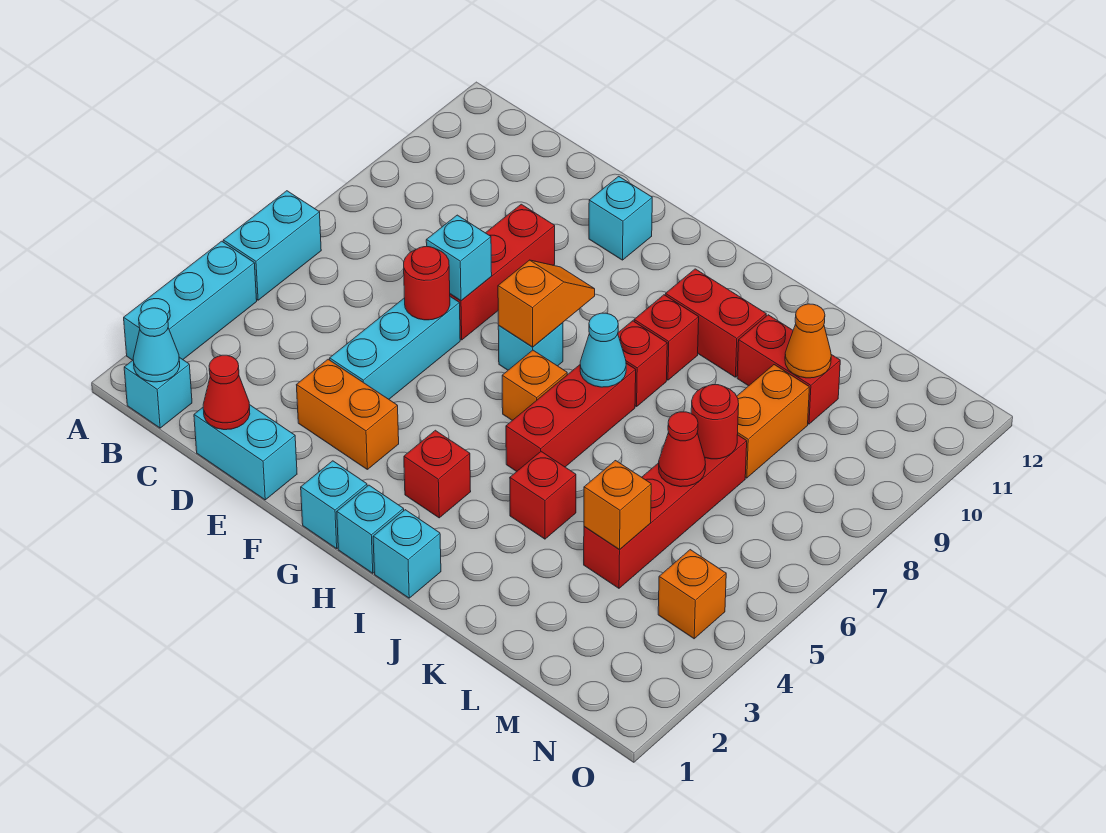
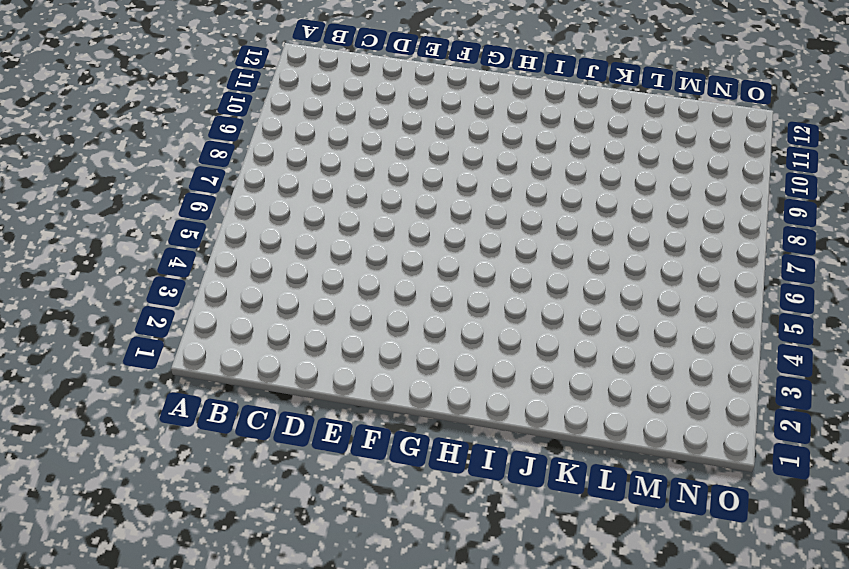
none -> cyan 1x3 brick [124,241,257,360]
none -> cyan 1x2 brick [223,191,321,300]
none -> cyan 1x1 brick [124,357,192,428]
none -> cyan 1x2 brick [194,405,297,500]

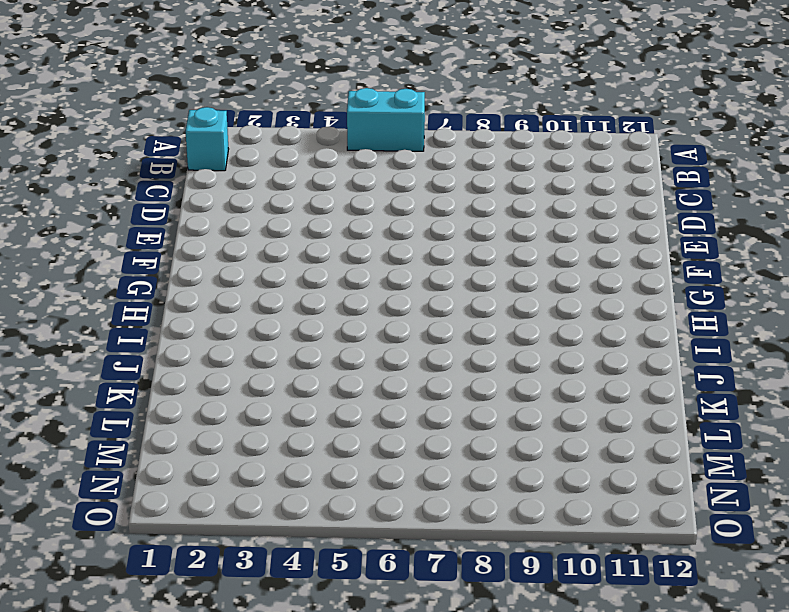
none -> cyan 1x3 brick [124,241,257,360]
none -> cyan 1x2 brick [194,405,297,500]
none -> orange 1x2 brick [297,359,399,469]
none -> cyan 1x3 brick [330,297,460,399]

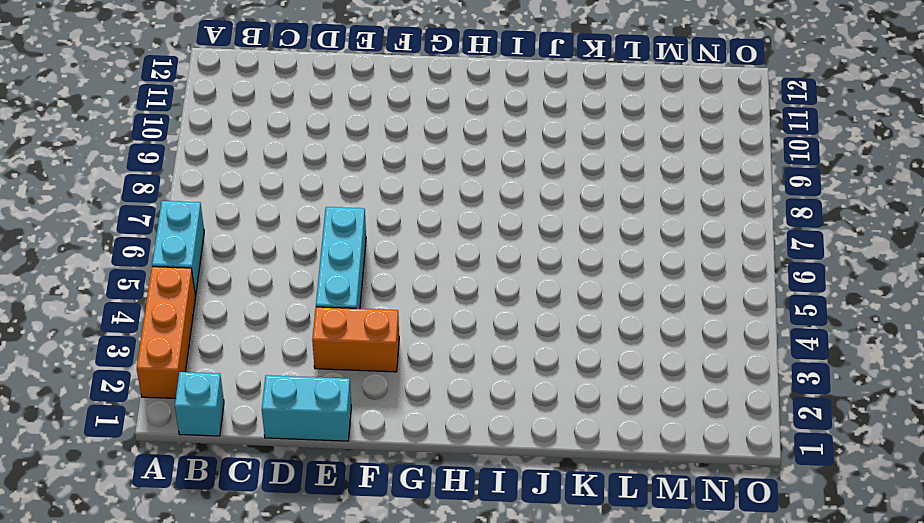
orange 1x3 brick [137,267,196,398] -> cyan 1x3 brick [124,241,257,360]
none -> red 1x3 brick [450,204,555,340]
none -> cyan 1x1 brick [589,176,652,260]
none -> cyan 1x1 brick [301,461,367,549]
none -> cyan 1x1 brick [498,323,563,370]

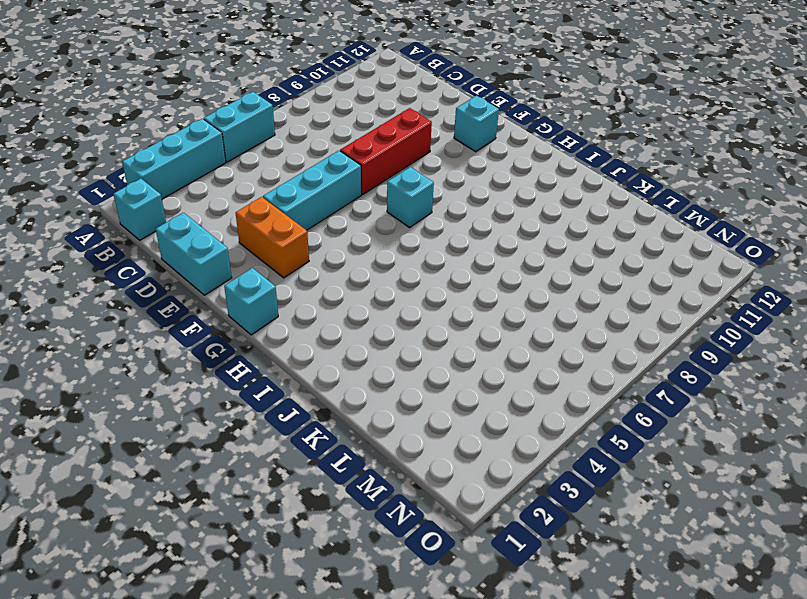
none -> cyan 1x1 brick [337,485,404,573]
none -> red 1x1 brick [404,430,471,518]
none -> orange 1x1 brick [502,350,567,420]
none -> cyan 1x1 brick [373,510,441,598]

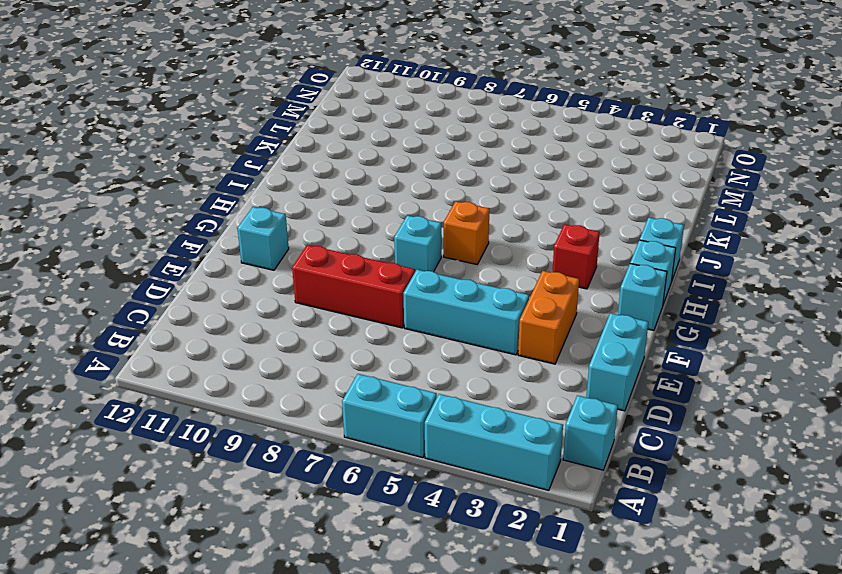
none -> red 1x3 brick [506,363,636,472]
none -> red 1x1 brick [618,321,667,407]
none -> red 1x1 brick [634,295,699,380]
none -> red 1x2 brick [665,269,766,377]

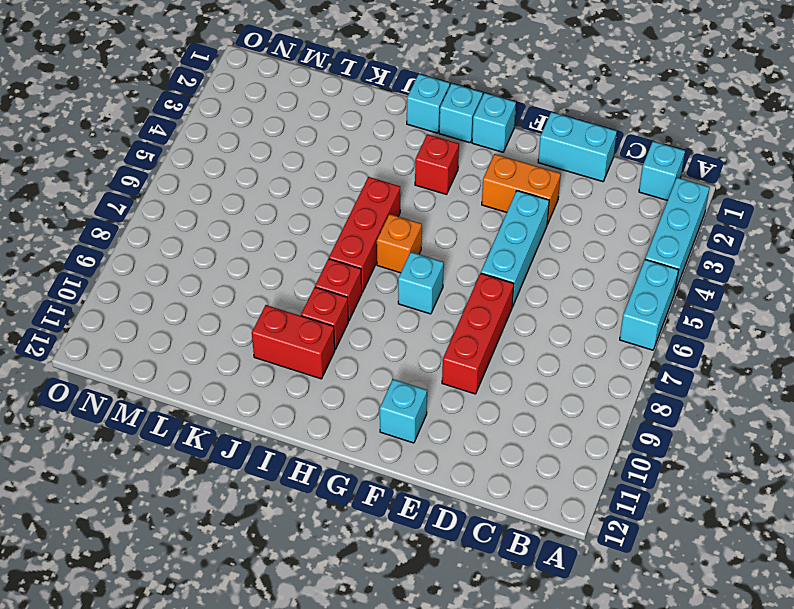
none -> red 1x1 brick [510,452,576,539]
none -> red 1x2 brick [737,315,840,424]
none -> red 1x4 brick [584,435,747,588]
none -> orange 1x2 brick [737,365,809,478]

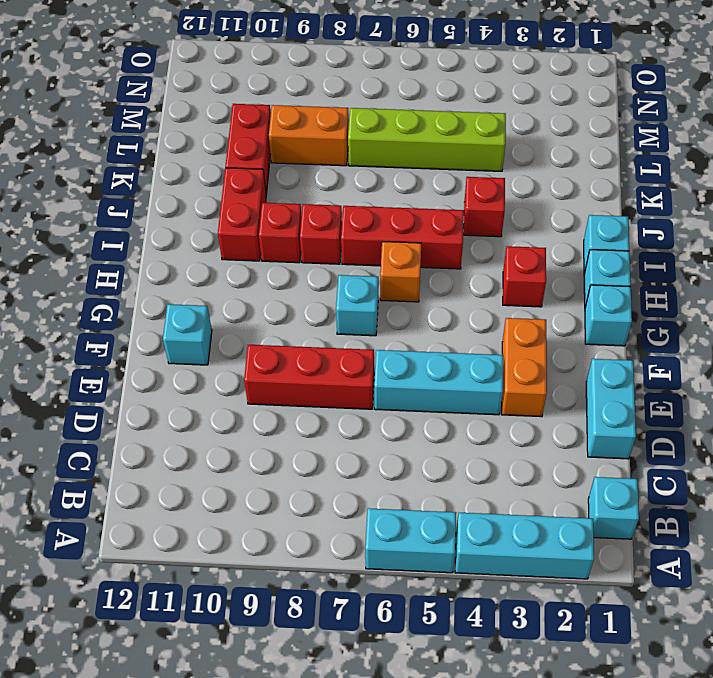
lime 1x4 brick [348,108,506,171] -> red 1x4 brick [584,435,747,588]
none -> orange 1x1 brick [658,550,726,639]
none -> cyan 1x1 cone [133,308,180,382]
none -> red 1x1 cone [203,355,250,430]
none -> red 1x1 round brick [404,247,450,320]

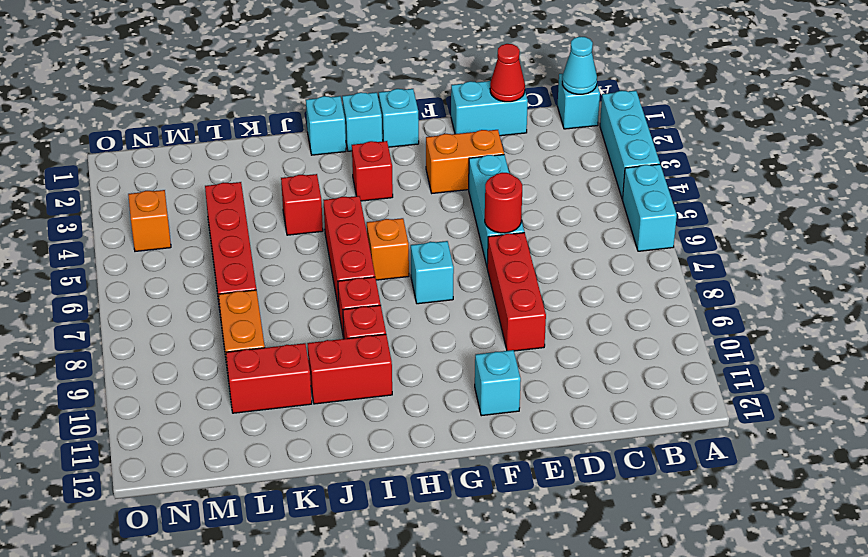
none -> cyan 1x1 brick [426,215,492,301]
none -> orange 1x2 slope [498,260,595,347]
none -> cyan 1x1 cone [580,313,626,387]
none -> orange 1x1 brick [584,461,651,549]

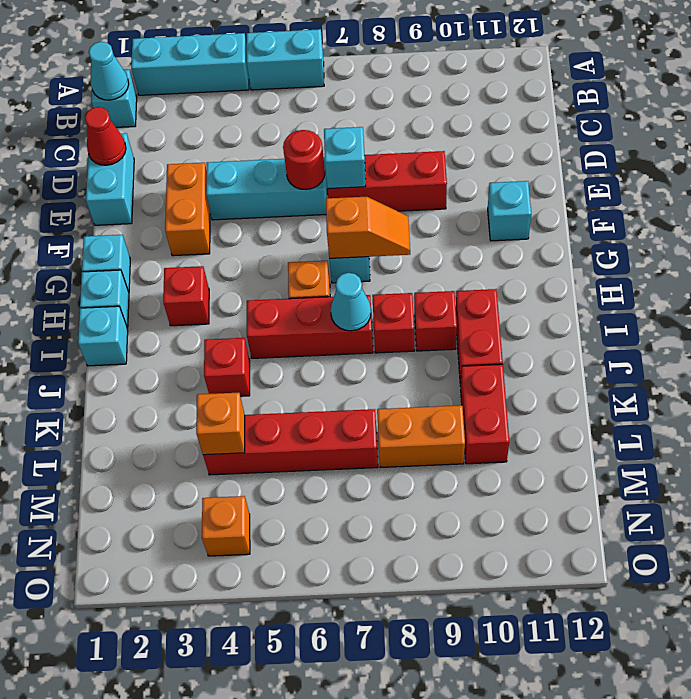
none -> red 1x1 cone [659,412,706,487]
none -> red 1x1 round brick [691,385,739,459]
none -> orange 1x1 cone [785,304,831,378]

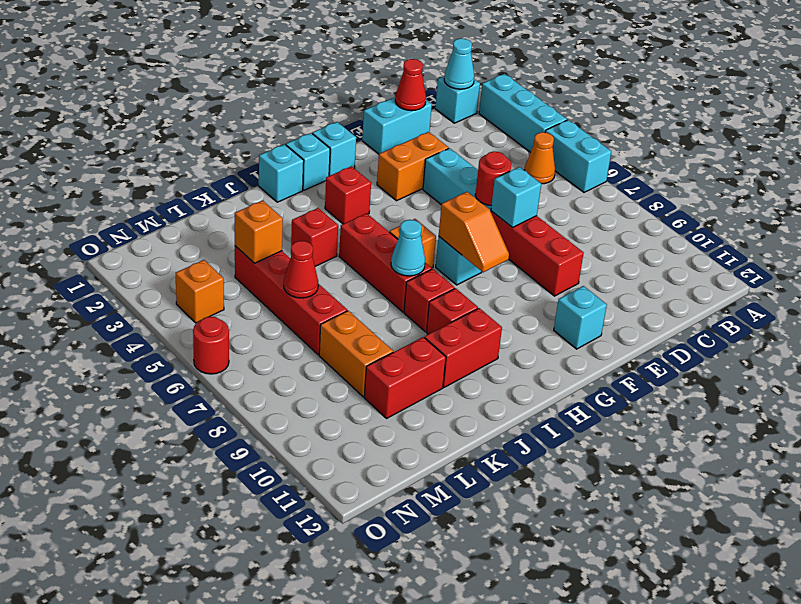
orange 1x1 cone [524,132,555,184] -> orange 1x1 cone moved to [785,304,831,378]
red 1x1 round brick [193,317,229,374] -> red 1x1 round brick moved to [691,385,739,459]

